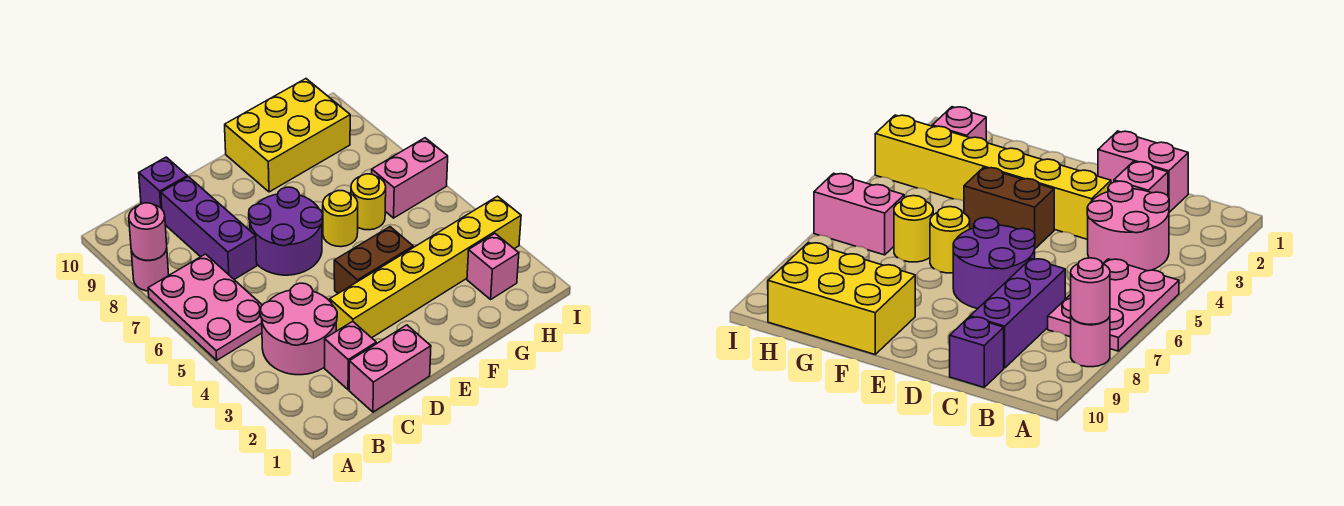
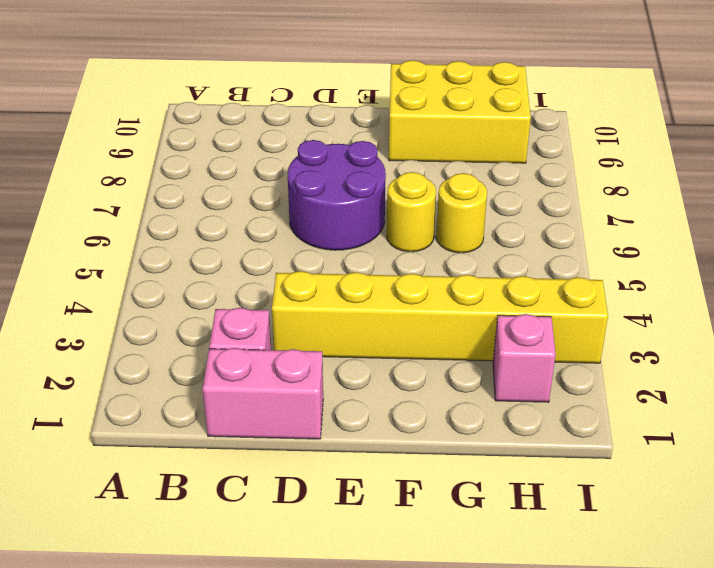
none -> pink 2x3 plate [148,254,262,360]
none -> pink 1x1 round brick [131,248,169,291]
none -> pink 2x2 round brick [261,283,337,375]

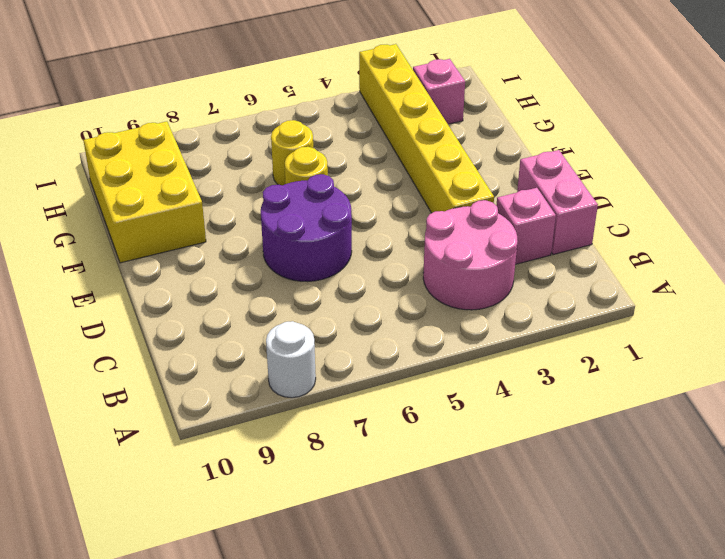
white 1x1 round brick [266,321,316,398] -> pink 1x1 round brick [131,248,169,291]
none -> pink 2x3 plate [148,254,262,360]
none -> purple 1x3 brick [161,177,257,279]
none -> purple 1x1 brick [139,157,187,209]

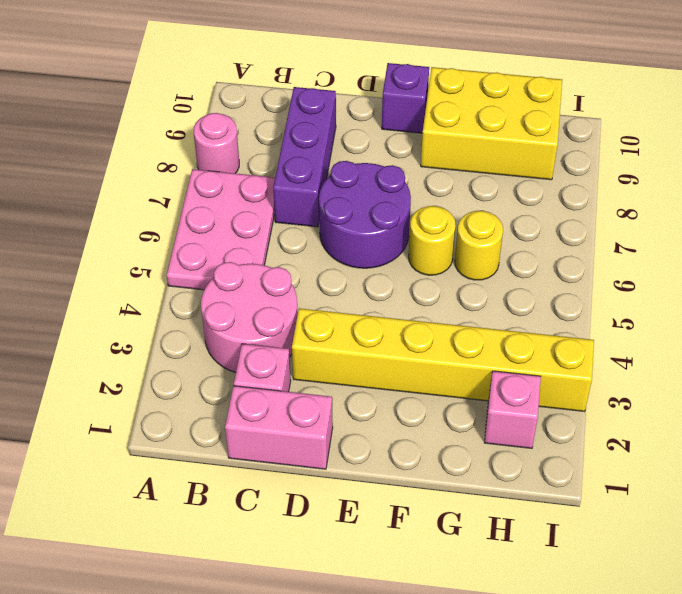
purple 1x1 brick [382,63,429,133] -> purple 1x1 brick moved to [139,157,187,209]
none -> brown 1x2 brick [334,227,413,293]
none -> pink 1x2 brick [372,138,448,218]
none -> pink 1x1 round brick [129,203,167,260]

